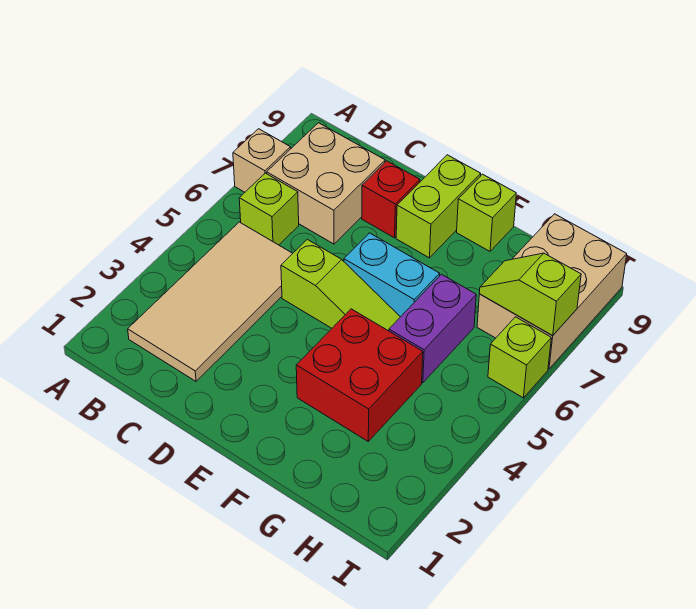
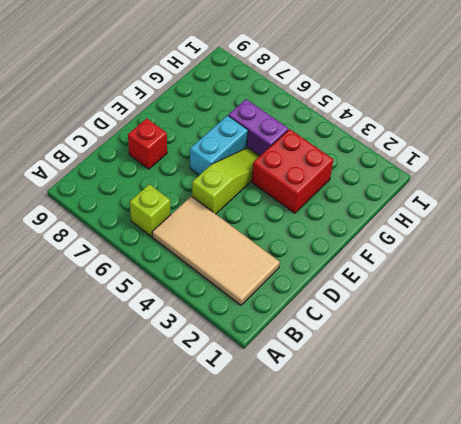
none -> tan 1x1 brick [233,129,291,192]
none -> tan 2x2 brick [267,123,385,244]
none -> lime 1x2 brick [396,155,481,258]

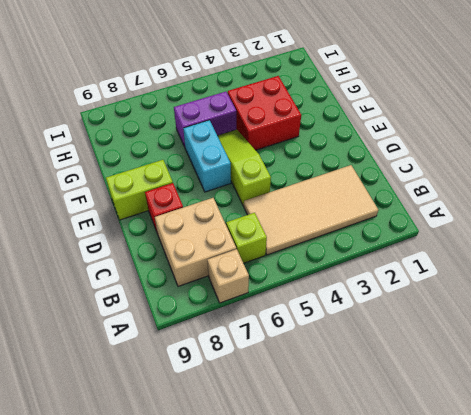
none -> lime 1x1 brick [457,174,516,251]
none -> tan 2x3 brick [477,214,627,369]
none -> lime 1x1 brick [488,317,551,398]

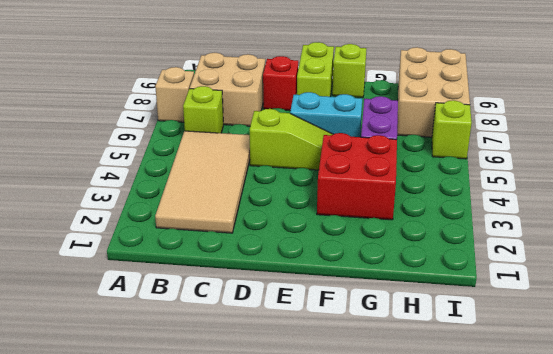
none -> lime 1x2 slope [479,253,581,336]

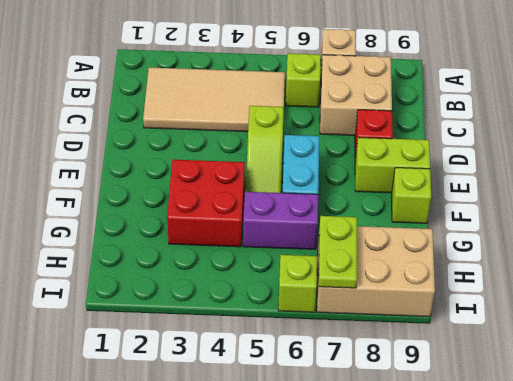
lime 1x2 plate [319,216,357,288] -> lime 1x2 slope [479,253,581,336]

